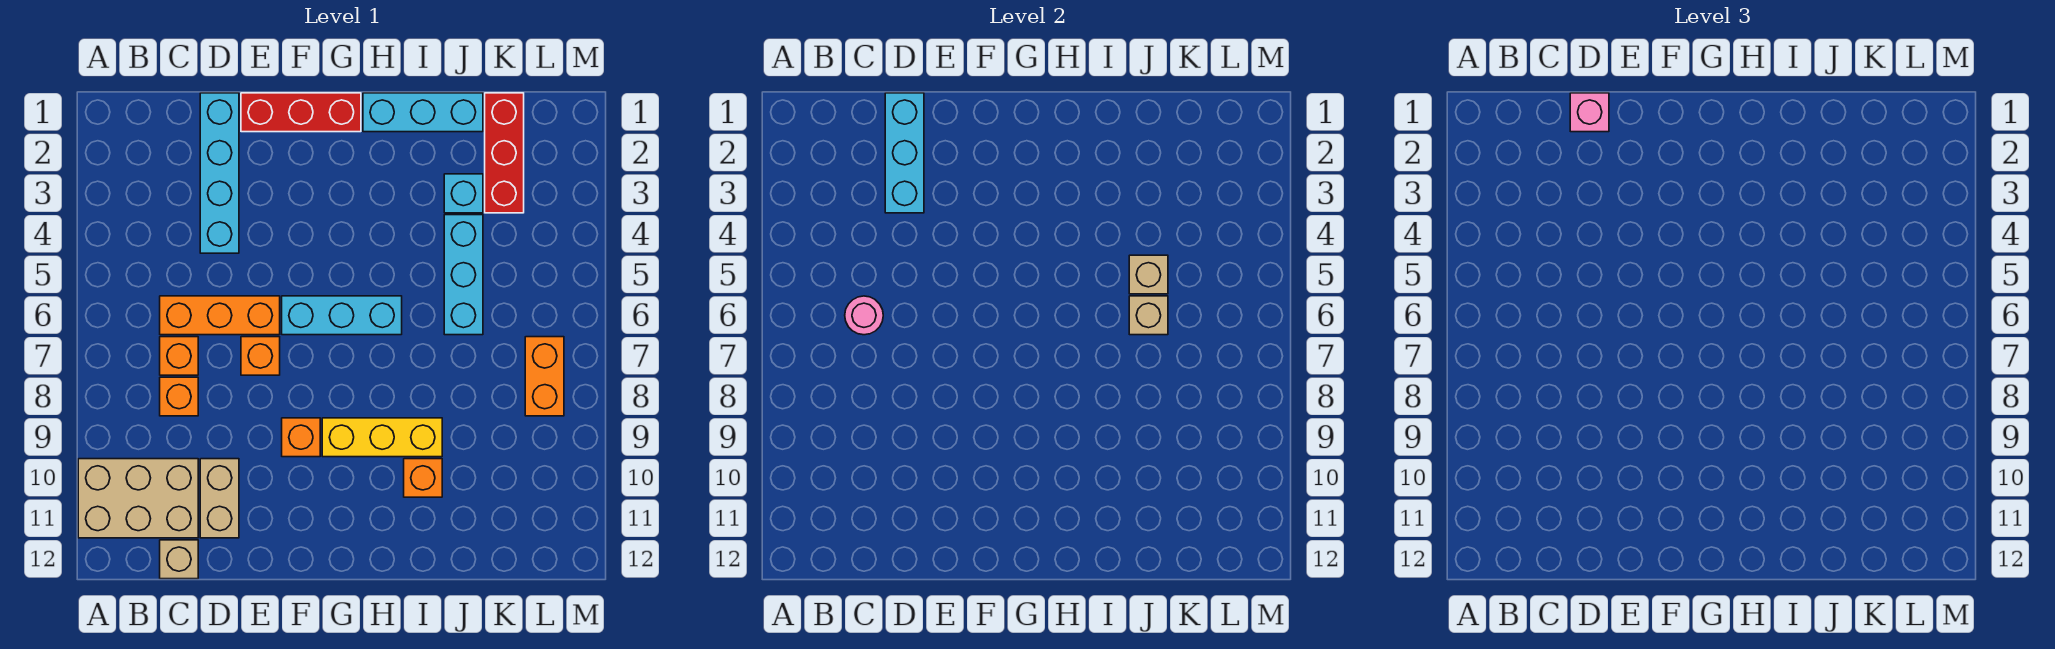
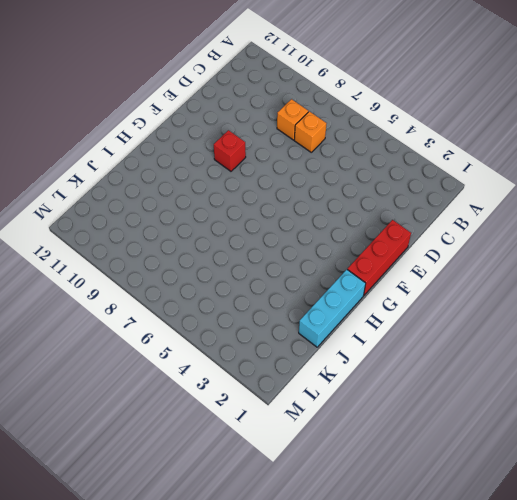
red 1x1 brick [214,130,246,171] -> orange 1x1 brick [282,418,320,457]
none -> tan 2x3 brick [78,459,198,538]
none -> orange 1x3 brick [160,296,280,335]
none -> tan 1x1 brick [160,540,198,579]

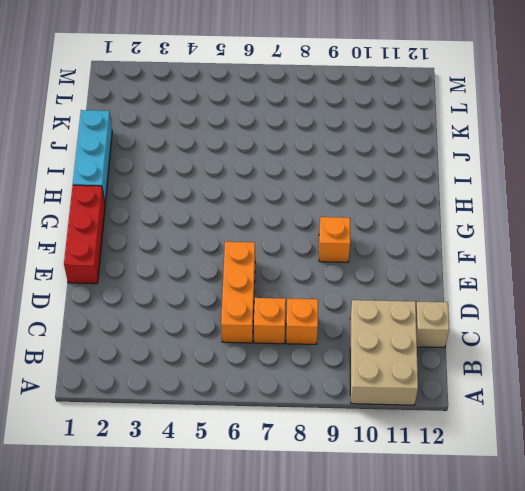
none -> cyan 1x4 brick [200,93,239,253]
none -> tan 1x2 brick [200,459,239,538]
none -> orange 1x1 brick [241,337,280,375]

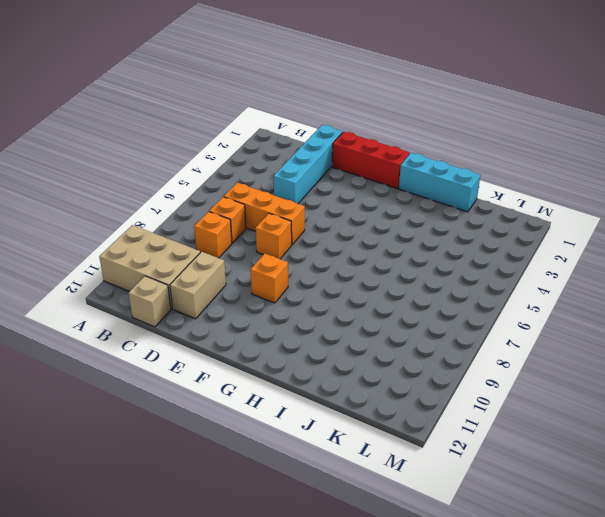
none -> cyan 1x3 brick [282,296,402,335]
none -> yellow 1x3 brick [322,418,442,457]
none -> orange 1x1 brick [404,459,442,497]

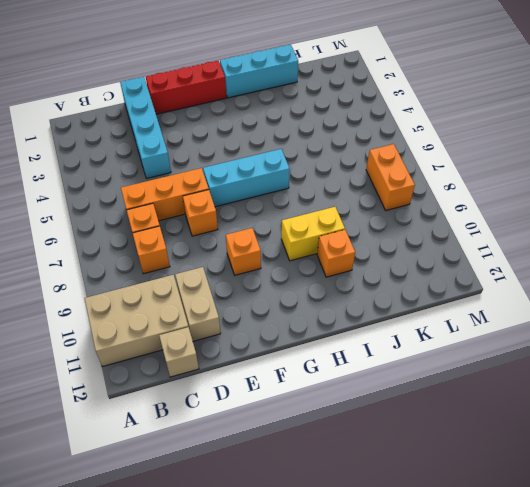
yellow 1x2 brick [281,207,345,261] -> yellow 1x3 brick [322,418,442,457]
none -> cyan 1x1 brick [444,174,483,213]
none -> cyan 1x3 brick [444,215,483,335]
none -> red 1x3 brick [485,93,524,213]

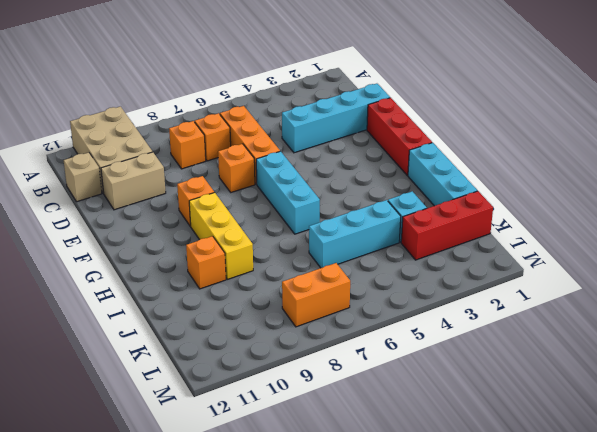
none -> pink 1x1 round brick [845,296,883,335]
none -> cyan 1x3 brick [885,93,924,213]
none -> tan 1x1 brick [1129,255,1168,294]

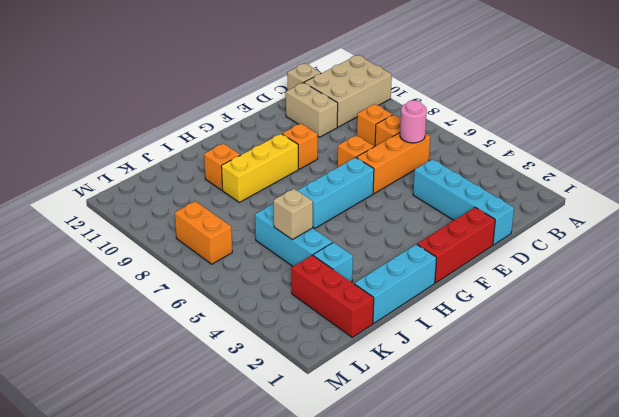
none -> cyan 1x3 brick [885,93,924,213]
none -> tan 1x1 brick [1129,296,1168,335]
none -> pink 1x1 brick [1570,93,1609,132]

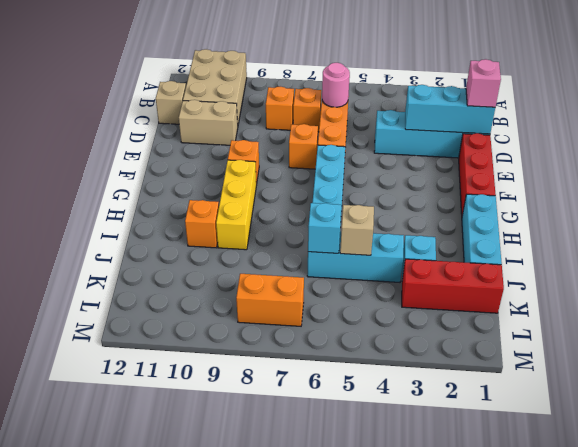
cyan 1x1 brick [308,203,341,253] -> tan 1x1 brick [1129,296,1168,335]

